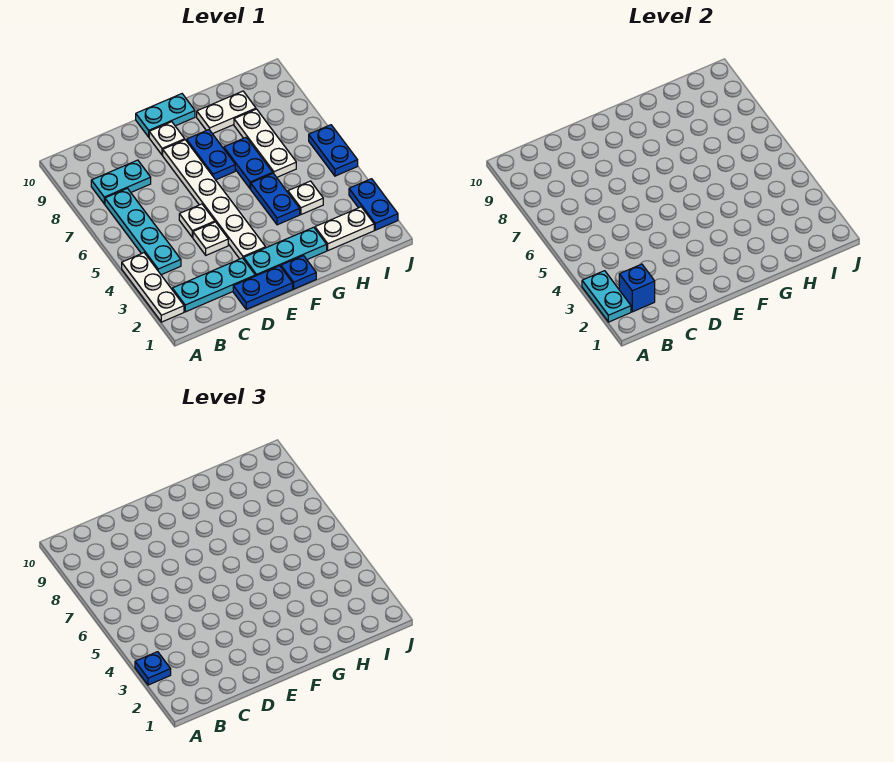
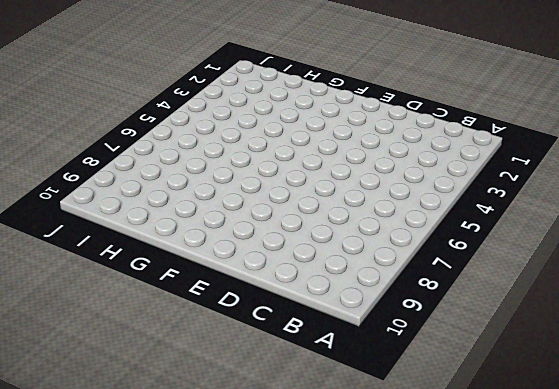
none -> white 1x3 plate [122,253,184,322]
none -> cyan 1x3 plate [172,258,255,312]
none -> cyan 1x4 plate [105,188,181,275]

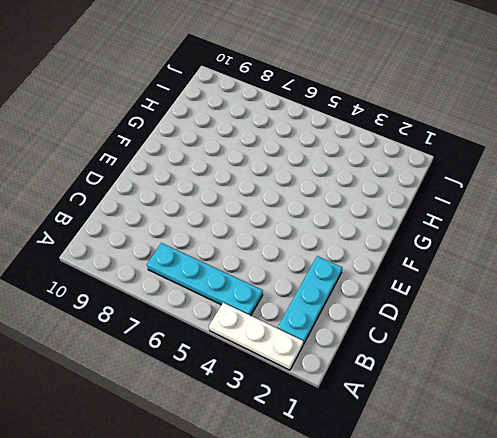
none -> cyan 1x2 plate [91,160,151,204]
none -> blue 1x2 plate [233,266,293,309]
none -> white 1x1 plate [193,222,228,255]

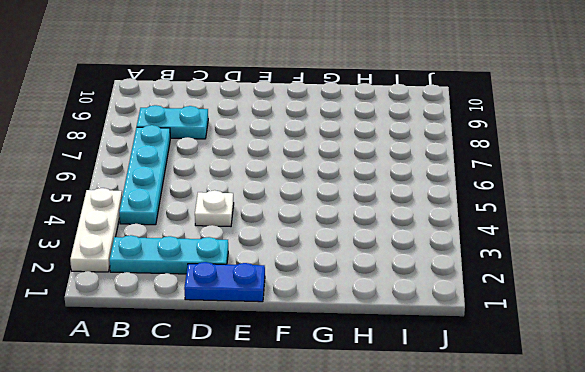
none -> white 1x1 plate [179,204,215,237]
none -> cyan 1x3 plate [244,227,327,276]
none -> white 1x6 plate [163,140,266,259]

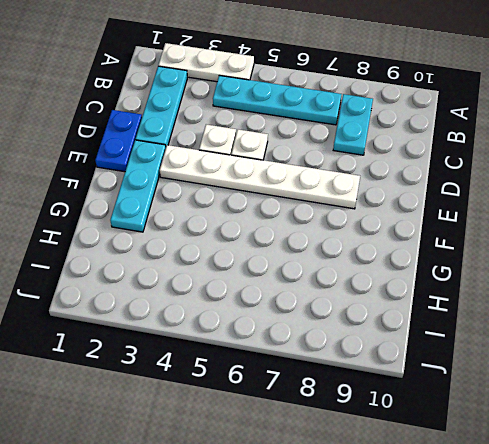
none -> white 1x1 plate [149,122,185,155]
none -> cyan 1x2 plate [136,94,195,137]
none -> blue 1x1 plate [281,256,316,289]

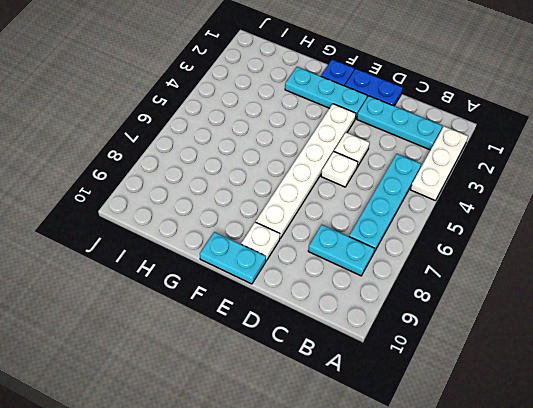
none -> blue 1x2 plate [187,130,235,180]
none -> blue 1x2 plate [251,173,300,225]
none -> blue 1x2 plate [224,137,273,189]

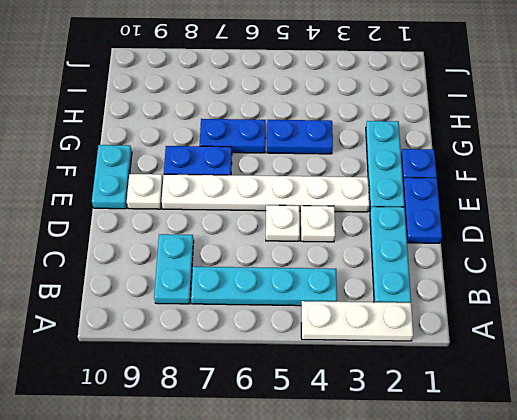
none -> white 1x2 plate [197,91,256,134]
none -> white 1x2 plate [315,207,374,250]
none -> white 1x1 plate [288,181,323,214]

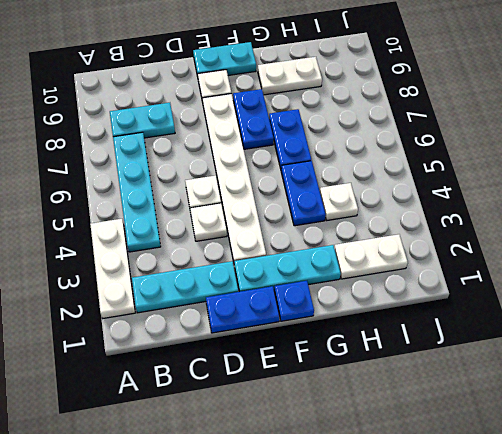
none -> white 1x3 plate [234,109,296,177]
none -> blue 1x2 plate [349,179,398,230]
none -> blue 1x2 plate [309,125,358,176]

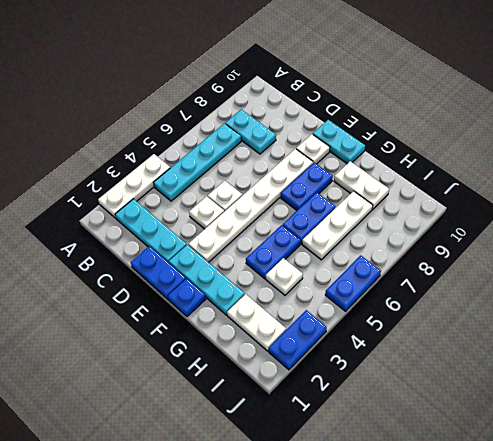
none -> cyan 1x2 plate [582,271,631,322]
none -> blue 1x1 brick [619,264,655,312]
none -> blue 1x1 plate [135,652,171,685]

